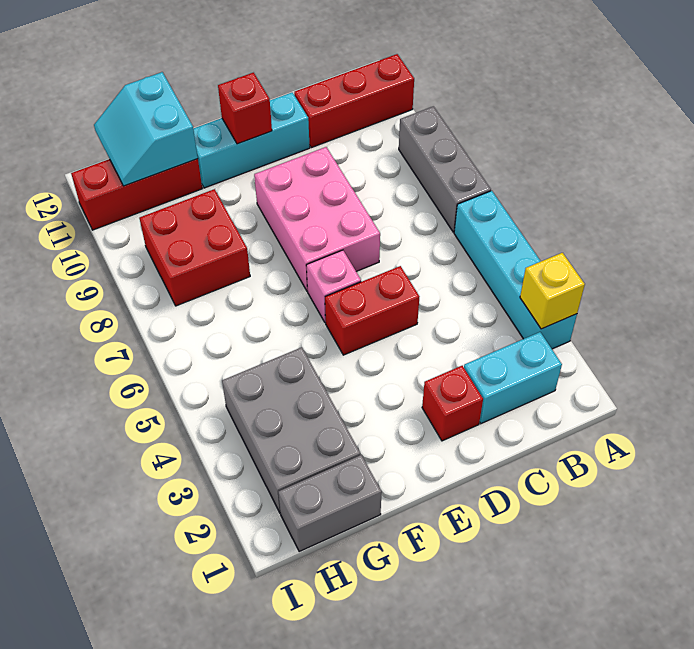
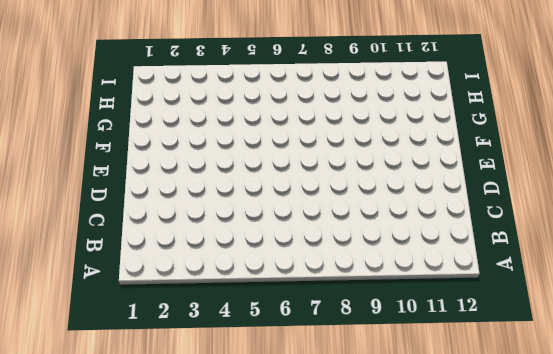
none -> cyan 1x4 brick [454,191,577,349]
none -> grey 1x3 brick [399,106,491,232]
none -> red 1x3 brick [294,54,414,148]

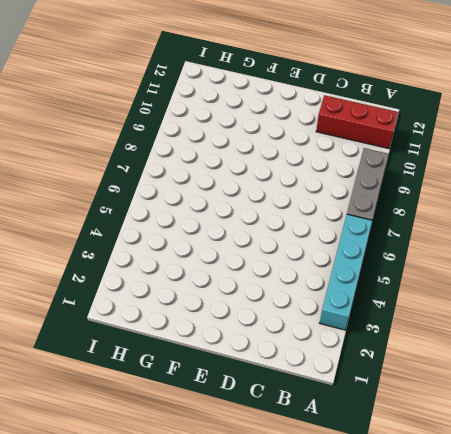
none -> cyan 1x2 brick [464,332,562,424]
none -> red 1x1 brick [422,366,483,441]
none -> red 1x2 brick [325,266,419,355]

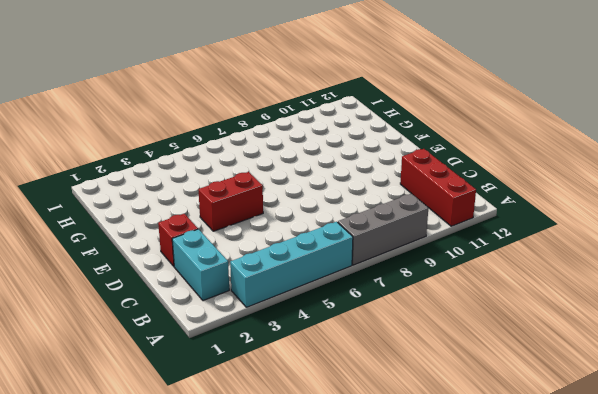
red 1x2 brick [198,172,263,231] -> red 1x2 brick turned to [325,266,419,355]
none -> pink 2x3 brick [254,147,380,291]
none -> cyan 1x3 brick [193,92,310,188]
none -> pink 1x1 brick [306,250,361,323]

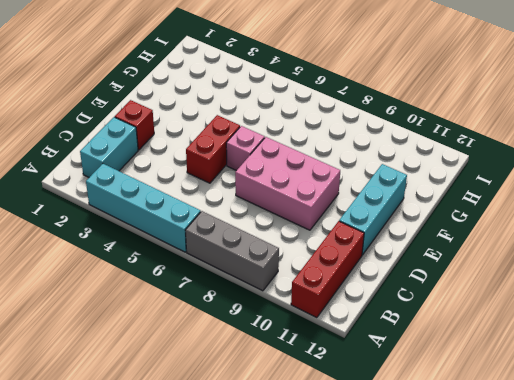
none -> grey 1x2 brick [278,455,382,552]
none -> grey 2x3 brick [222,347,360,512]
none -> red 2x2 brick [140,189,250,306]

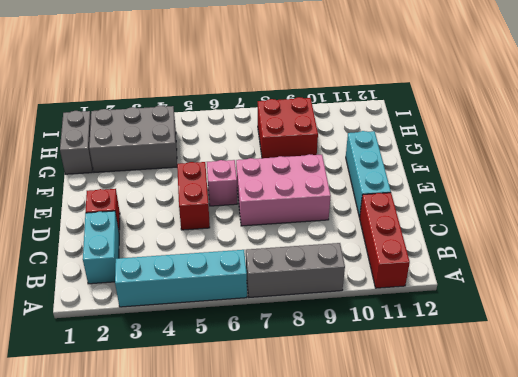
none -> red 1x3 brick [71,159,202,230]
none -> yellow 1x1 brick [520,253,585,329]
none -> red 1x1 brick [218,73,272,144]

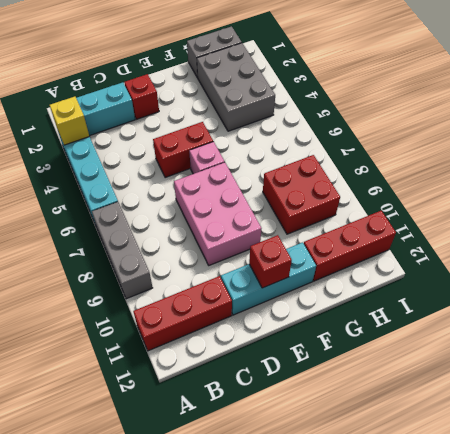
none -> cyan 2x2 slope [94,72,198,186]

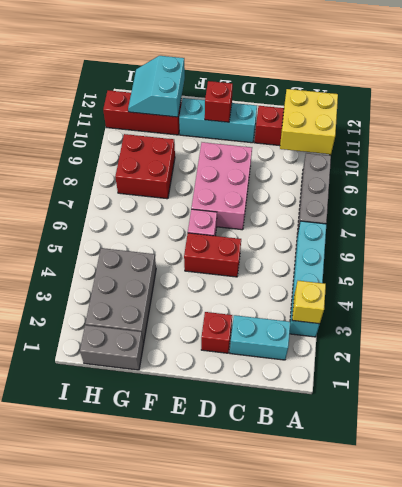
yellow 2x2 brick [280,89,338,154] -> none

